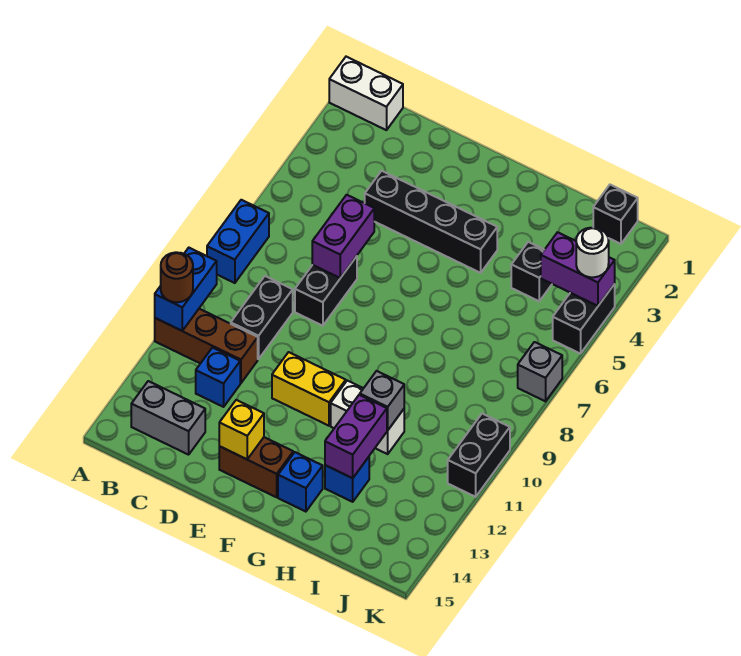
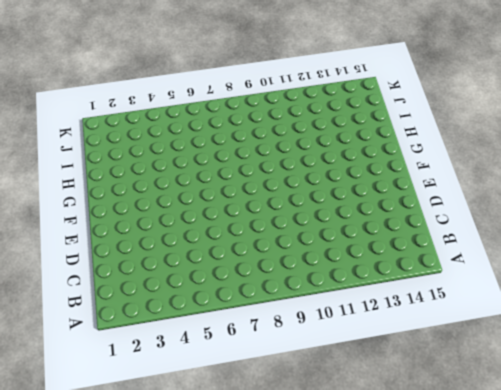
none -> white 1x2 brick [329,57,403,130]
none -> blue 1x2 brick [207,200,269,283]
none -> brown 1x3 brick [155,309,258,383]

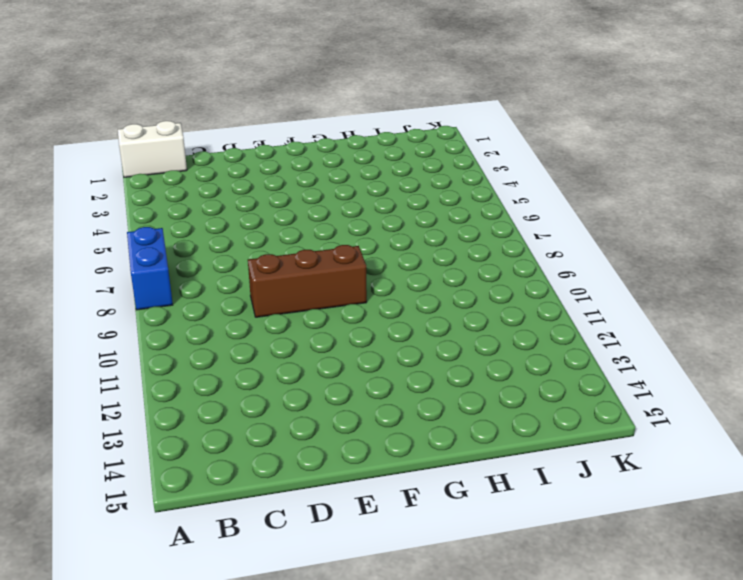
brown 1x3 brick [248,245,367,317] -> brown 1x3 brick moved to [155,309,258,383]
none -> grey 1x2 brick [131,381,205,455]
none -> black 1x2 brick [231,276,293,359]
none -> blue 1x1 brick [196,348,240,407]

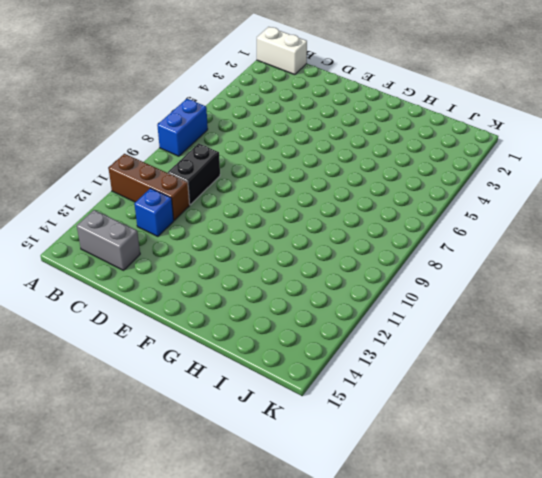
none -> black 1x4 brick [365,171,497,273]
none -> black 1x2 brick [295,256,357,326]
none -> yellow 1x2 brick [272,352,346,426]

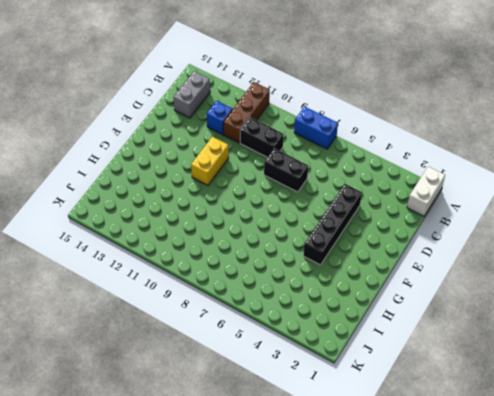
none -> brown 1x2 brick [219,437,293,497]
none -> white 1x2 brick [331,381,404,454]
none -> blue 1x1 brick [278,452,323,512]

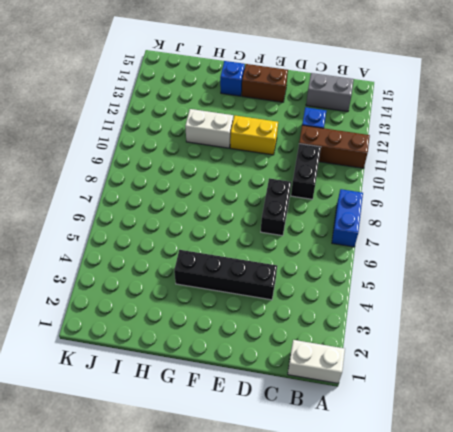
none -> blue 1x1 brick [325,457,369,502]
none -> black 1x1 brick [511,242,552,301]
none -> black 1x1 brick [593,185,638,244]

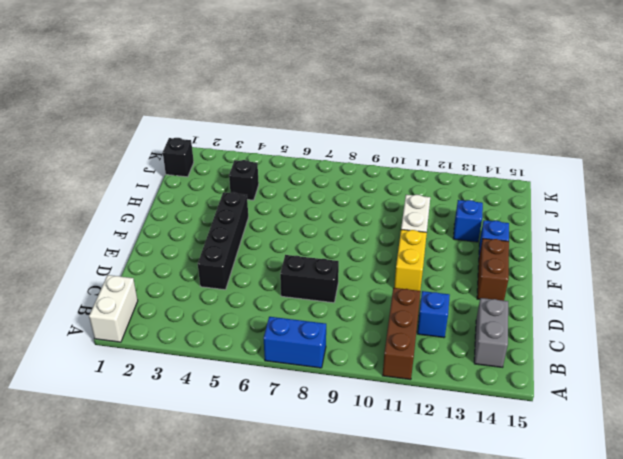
none -> black 1x2 brick [231,276,293,359]
none -> black 1x2 brick [553,284,615,354]
none -> grey 1x1 brick [518,342,562,401]

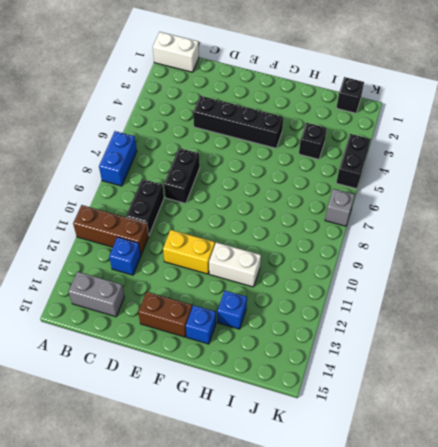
none -> black 1x2 brick [448,414,510,497]
none -> blue 1x2 brick [155,248,217,331]
none -> purple 1x2 brick [312,195,374,278]

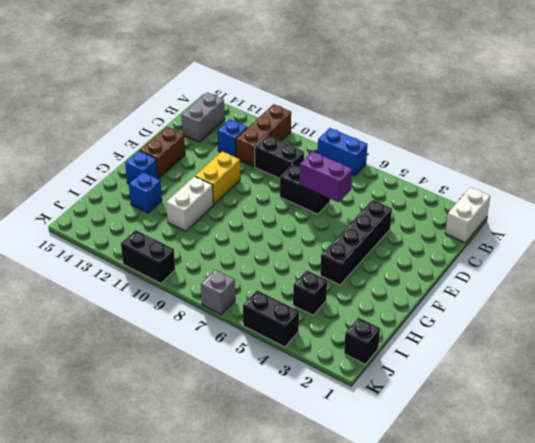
none -> blue 1x2 brick [155,248,217,331]
none -> yellow 1x1 brick [219,400,264,459]
none -> grey 1x1 brick [360,371,404,430]

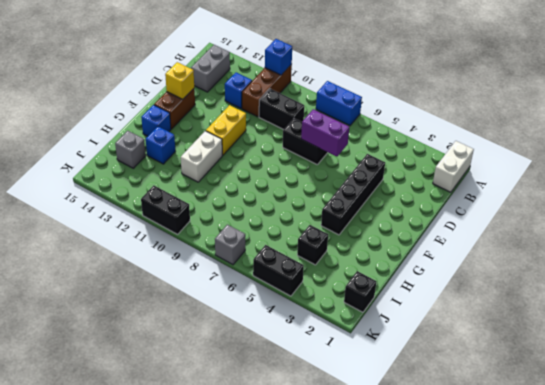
blue 1x1 brick [265,39,292,75] -> blue 1x2 brick [155,248,217,331]
grey 1x1 brick [115,131,146,168] -> grey 1x1 brick moved to [360,371,404,430]
none -> purple 1x2 brick [325,395,387,478]
none -> purple 1x2 brick [541,232,615,306]
none -> brown 1x1 round brick [161,252,193,302]

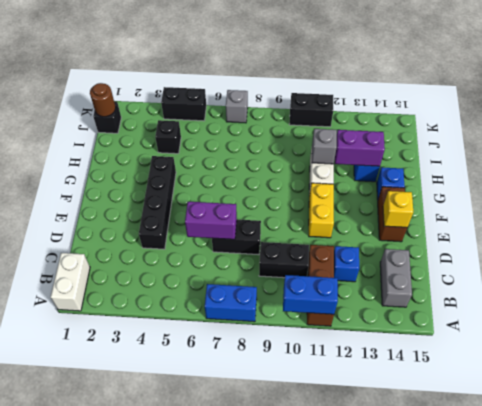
brown 1x1 round brick [90,83,116,117] -> brown 1x1 round brick moved to [161,252,193,302]
none -> purple 1x2 brick [541,232,615,306]
none -> white 1x1 round brick [576,228,609,277]

